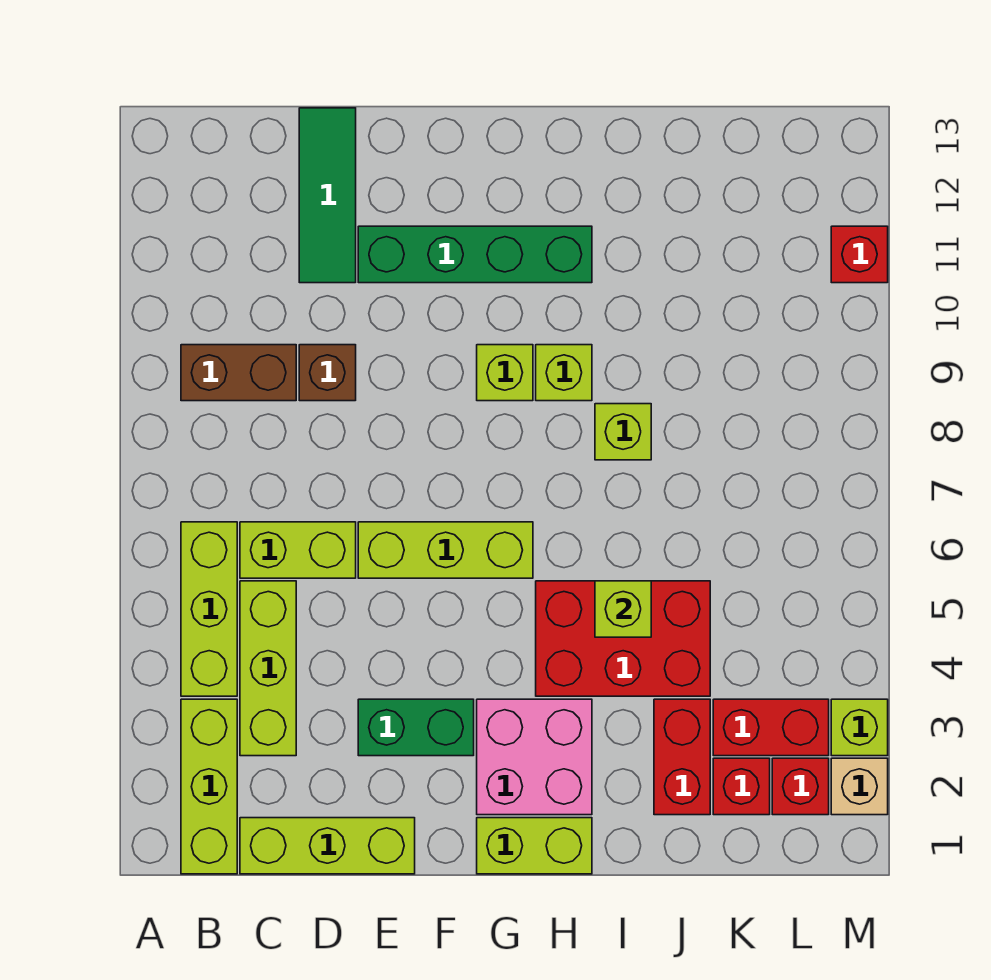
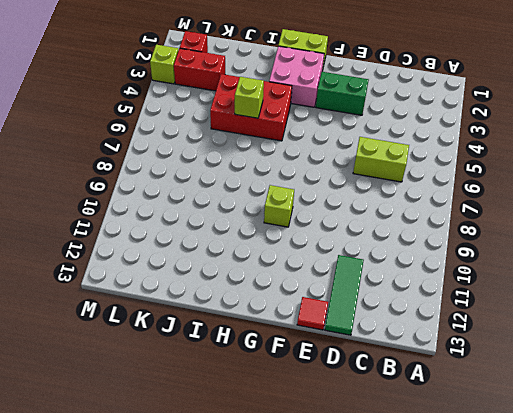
red 1x1 tile [297,297,328,330] -> none
none -> lime 1x3 brick [181,699,237,874]
none -> lime 1x3 brick [181,522,237,696]
none -> brown 1x2 brick [181,345,296,401]

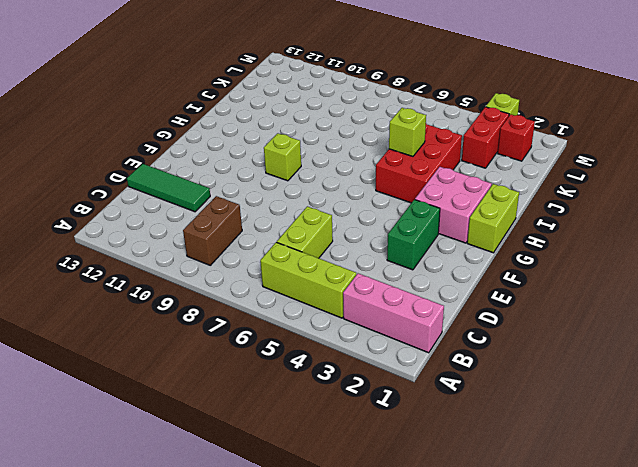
pink 1x3 brick [343,273,444,353] -> lime 1x3 brick [181,699,237,874]
none -> lime 1x3 brick [240,818,415,874]
none -> lime 1x3 brick [240,581,296,756]
none -> brown 1x1 brick [299,345,356,401]

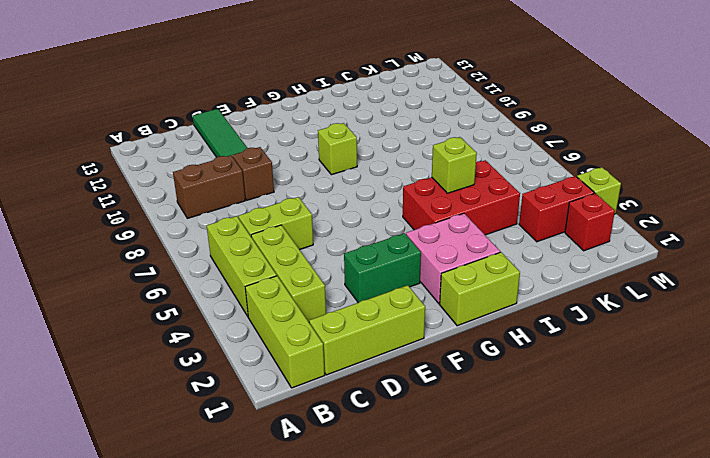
none -> lime 1x3 brick [358,522,533,578]
none -> green 1x4 brick [358,226,592,283]
none -> lime 1x1 brick [536,345,592,401]

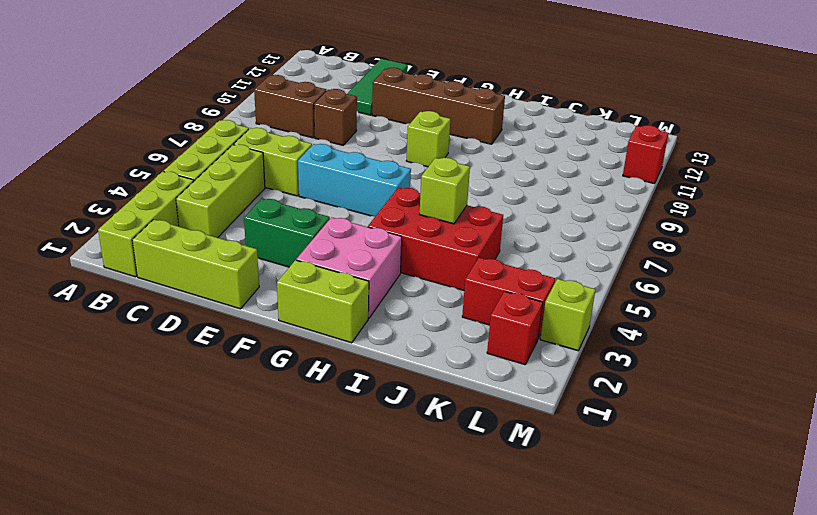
cyan 1x3 brick [298,144,411,216] -> lime 1x3 brick [358,522,533,578]
brown 1x4 brick [372,68,505,144] -> green 1x4 brick [358,226,592,283]
none -> lime 1x1 brick [536,345,592,401]
none -> lime 1x1 brick [595,404,651,460]
none -> red 1x2 brick [654,699,710,815]

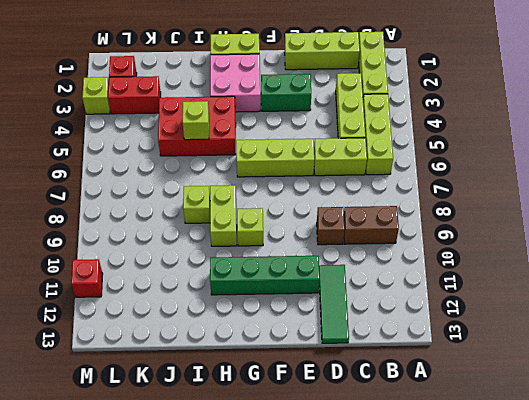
lime 1x2 brick [210,185,237,246] -> lime 1x1 brick [536,345,592,401]
none -> red 1x2 brick [654,699,710,815]
none -> red 1x1 brick [713,758,770,815]
none -> tan 1x1 brick [831,758,888,815]

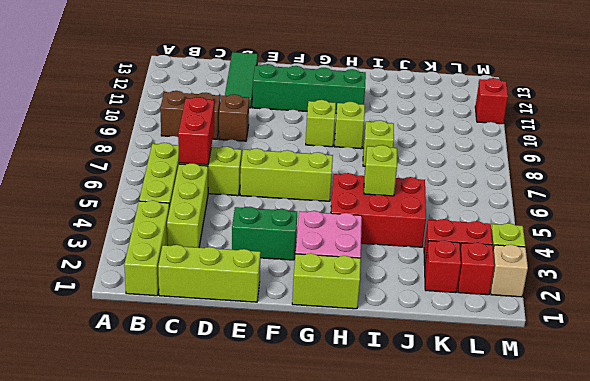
red 1x2 brick [178,97,214,165] -> red 1x2 brick moved to [654,699,710,815]

